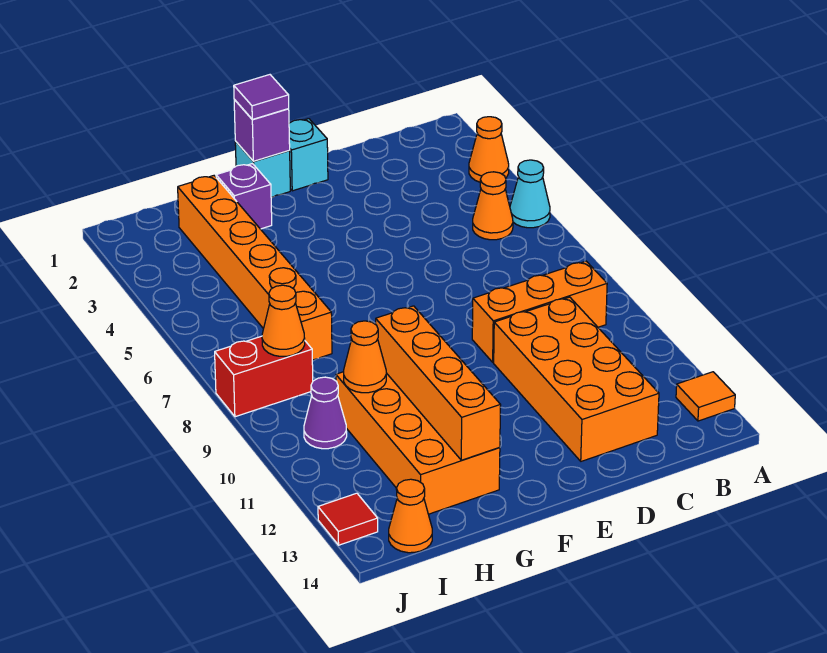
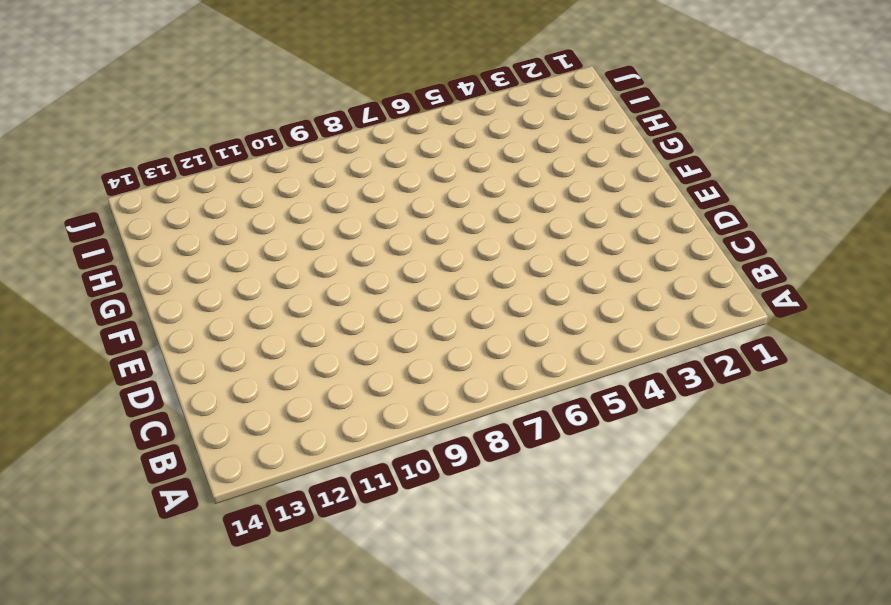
none -> orange 1x1 cone [469,117,509,182]
none -> cyan 1x1 cone [510,160,550,228]
none -> orange 1x1 tile [676,372,735,421]

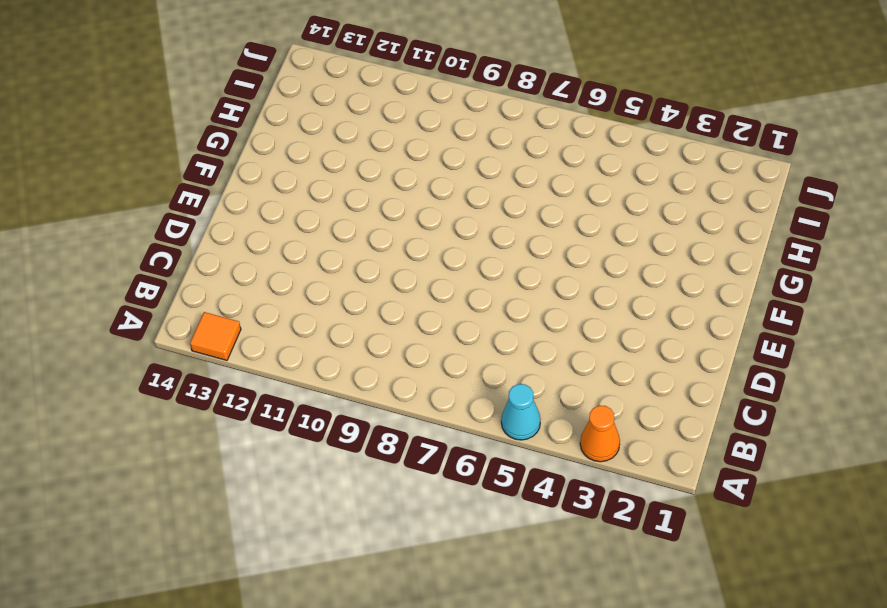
none -> orange 1x1 cone [473,172,513,240]
none -> orange 1x3 brick [472,261,607,362]
none -> orange 2x4 brick [494,297,659,461]

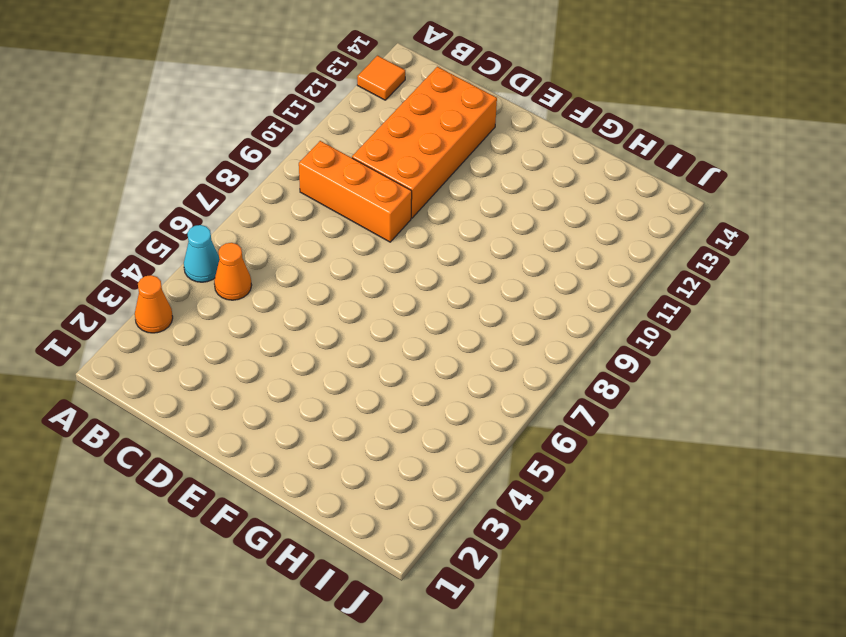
none -> cyan 1x1 brick [289,119,328,191]
none -> cyan 1x1 brick [235,141,290,198]
none -> purple 1x1 brick [216,164,272,229]

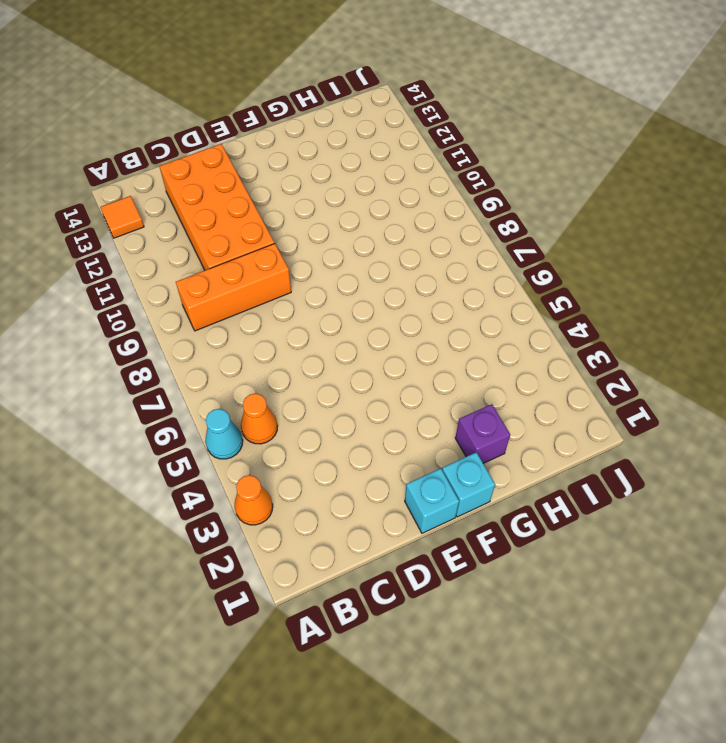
none -> orange 2x4 brick [336,372,500,514]
none -> orange 1x6 brick [178,176,332,360]
none -> red 1x2 brick [215,336,313,417]

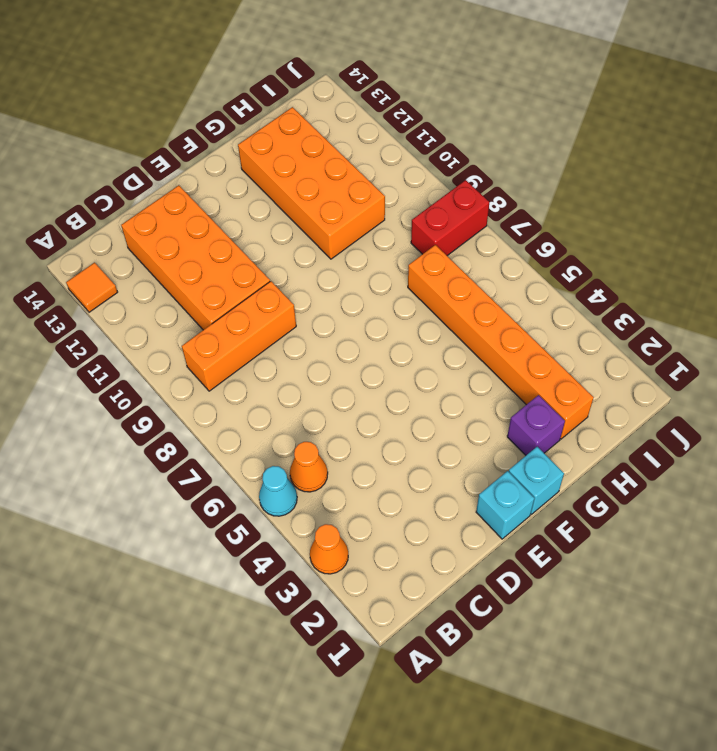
none -> purple 1x1 cone [304,377,347,449]
none -> orange 1x1 cone [389,479,432,553]
none -> red 1x1 tile [318,493,378,545]

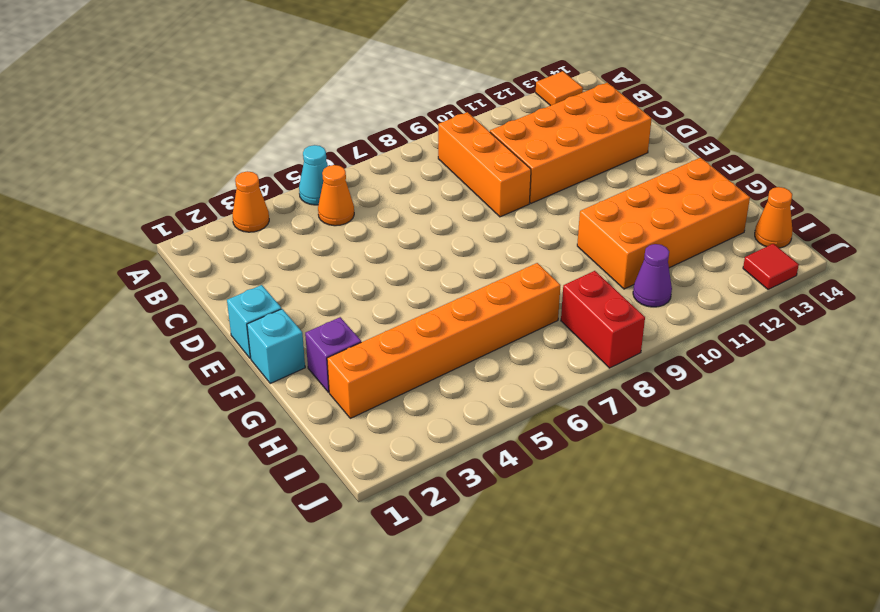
none -> purple 1x1 brick [234,100,290,161]
none -> orange 1x4 brick [376,306,501,460]
none -> orange 1x1 cone [344,321,386,393]

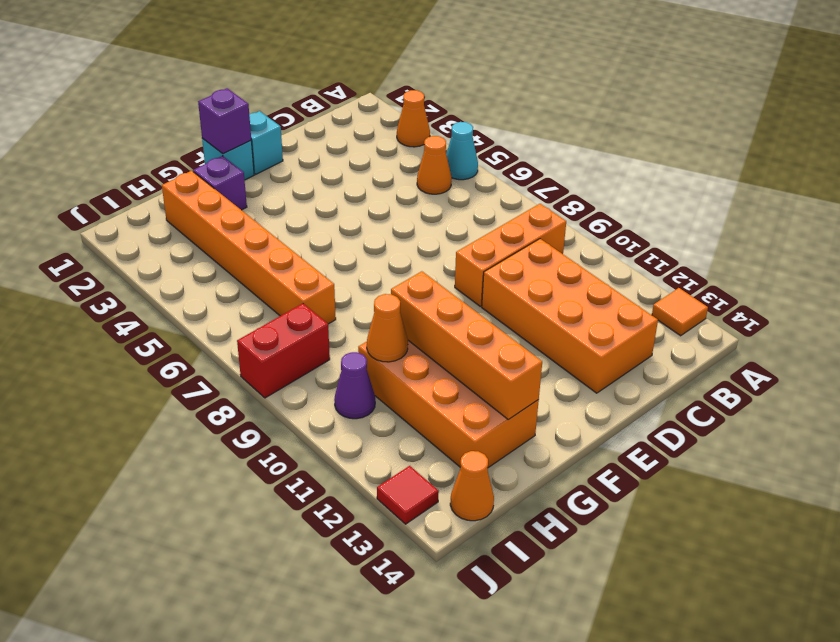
none -> orange 1x1 cone [262,285,305,356]
none -> purple 1x1 tile [234,75,289,119]

